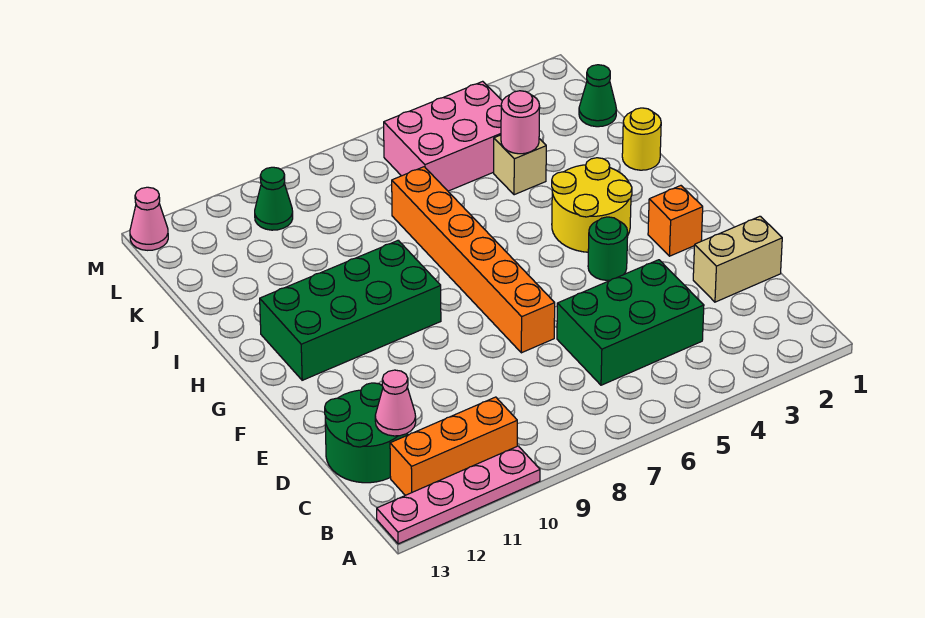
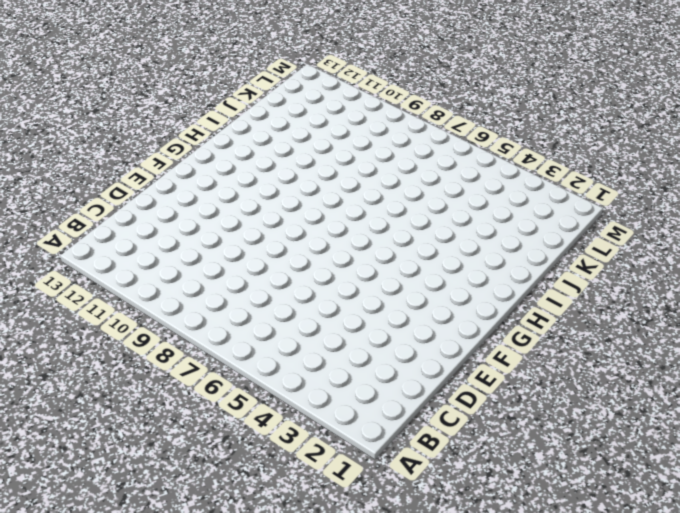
none -> pink 1x4 plate [377,446,540,544]
none -> orange 1x3 brick [390,397,517,495]
none -> green 2x3 brick [557,260,704,385]

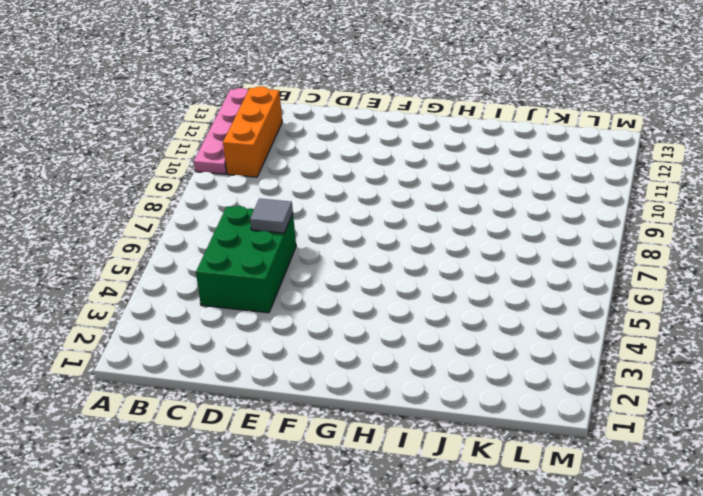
grey 1x1 tile [250,199,293,233] -> none
none -> green 2x2 round brick [325,383,408,483]
none -> tan 1x2 brick [693,216,782,302]
none -> orange 1x6 brick [392,167,555,353]

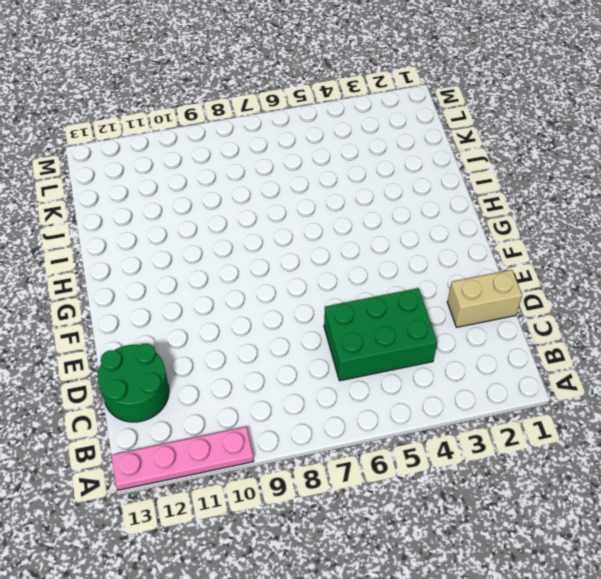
none -> orange 1x3 brick [390,397,517,495]
none -> orange 1x6 brick [392,167,555,353]
none -> orange 1x1 brick [648,186,703,256]

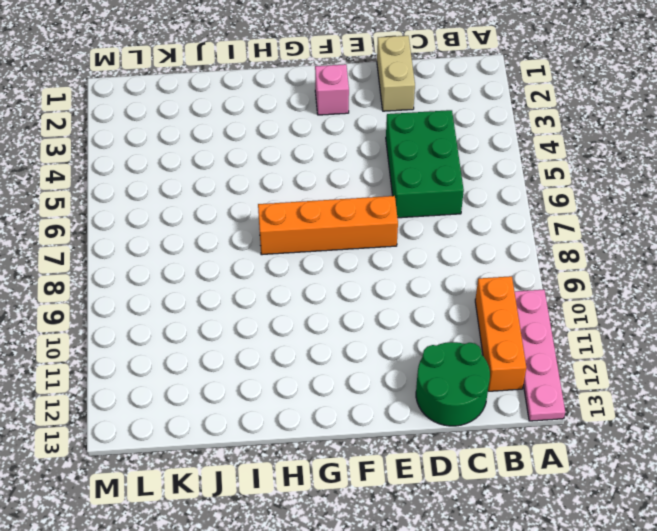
orange 1x4 brick [258,196,398,255] -> orange 1x6 brick [392,167,555,353]
pink 1x1 brick [315,64,349,115] -> orange 1x1 brick [648,186,703,256]
none -> green 1x1 round brick [588,217,628,280]
none -> yellow 2x2 round brick [552,158,632,252]
none -> green 2x4 brick [260,240,441,380]

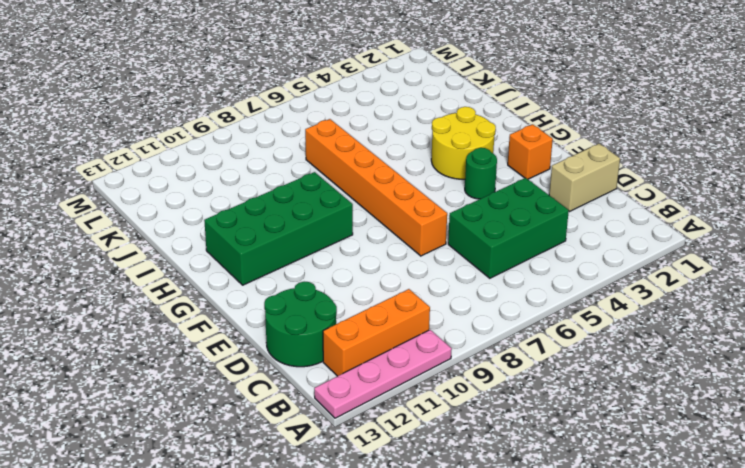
none -> yellow 1x1 round brick [622,108,661,170]
none -> tan 1x1 brick [494,135,546,195]
none -> green 1x1 cone [579,65,616,127]

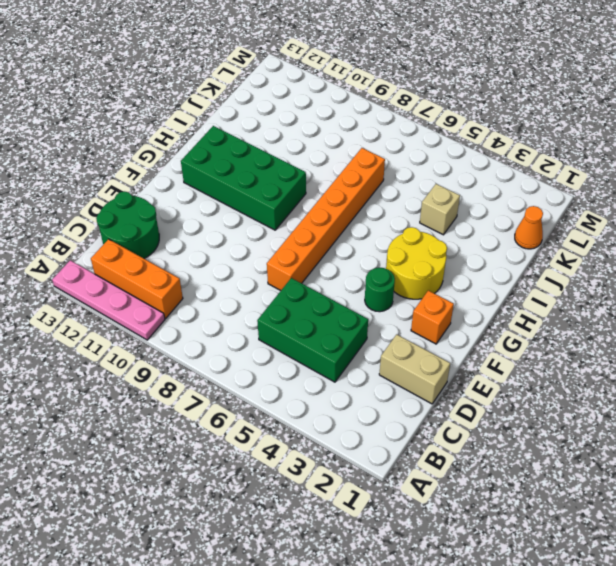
orange 1x1 cone [515,206,543,249] -> green 1x1 cone [579,65,616,127]
none -> yellow 1x1 round brick [622,108,661,170]
none -> pink 2x3 brick [384,81,502,191]
none -> green 1x1 cone [255,167,293,230]

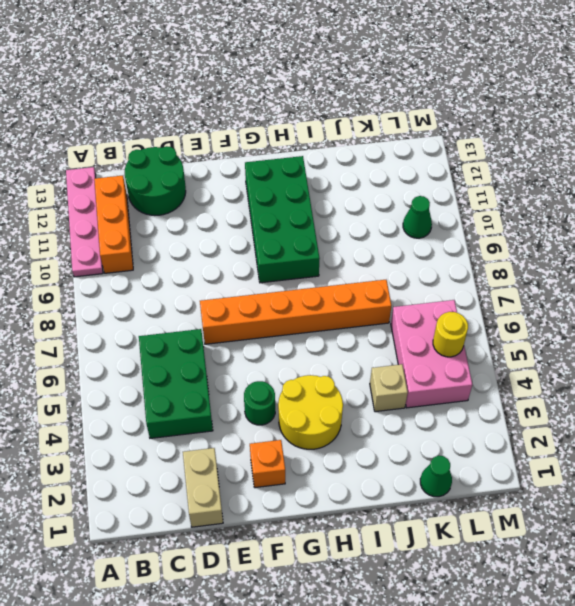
yellow 1x1 round brick [433,312,468,357] -> yellow 1x1 round brick moved to [622,108,661,170]
none -> pink 1x1 cone [130,187,168,250]
none -> pink 1x1 cone [375,370,416,436]
none -> pink 1x1 round brick [501,91,540,154]

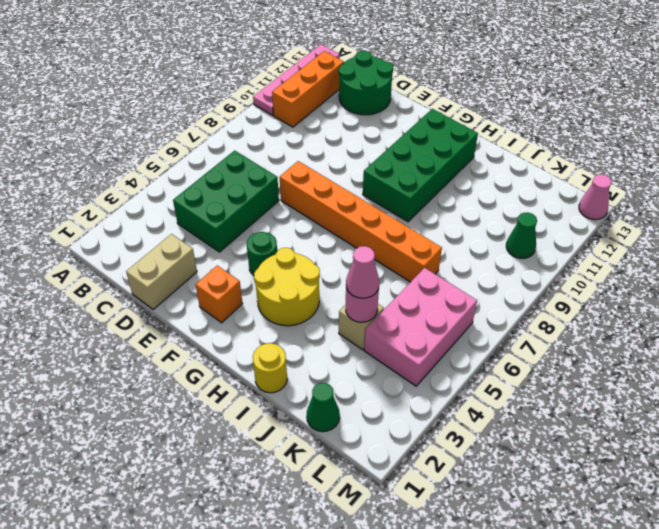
pink 1x1 cone [346,246,379,298] -> pink 1x1 cone moved to [375,370,416,436]

